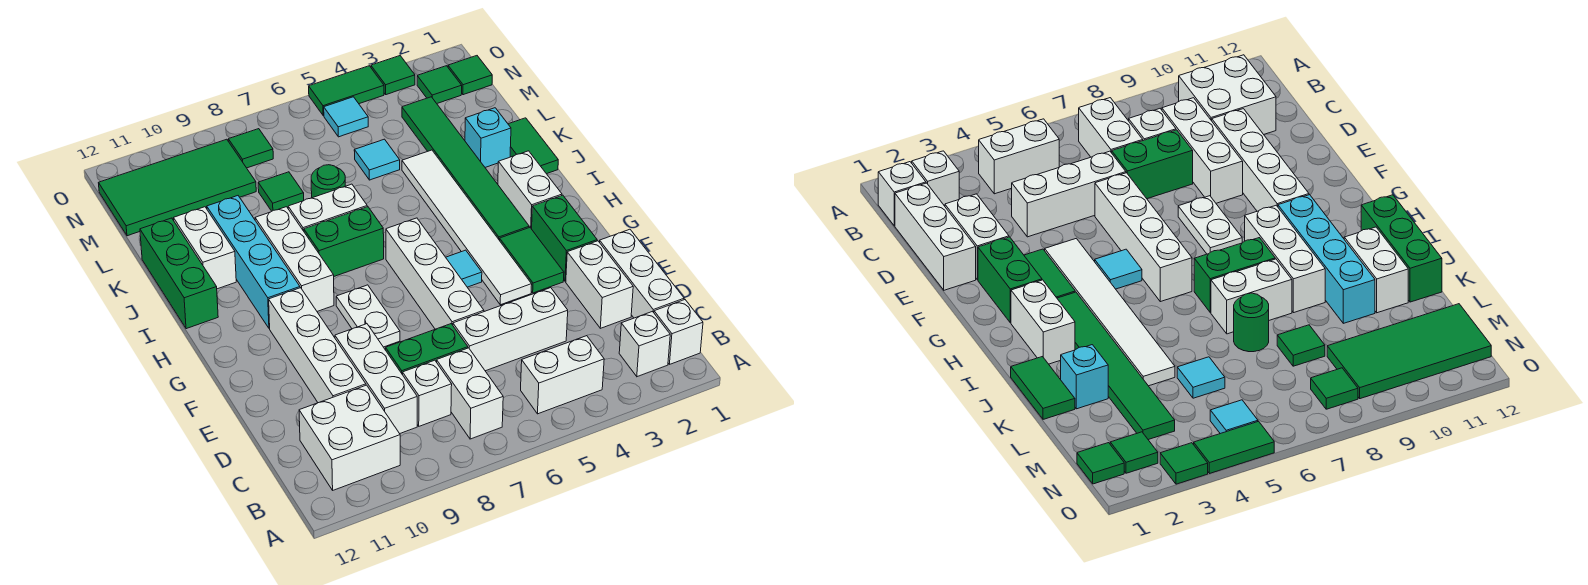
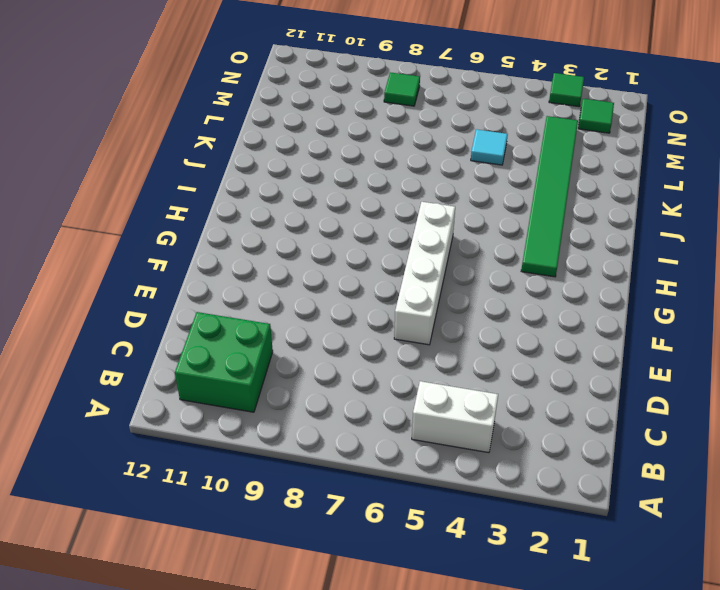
green 2x2 brick [175,312,273,412] -> white 2x2 brick [299,385,400,490]
none -> white 1x1 brick [654,300,703,364]
none -> white 1x1 brick [619,312,670,377]
none -> white 1x2 brick [437,348,503,439]
none -> white 1x3 brick [599,229,684,318]

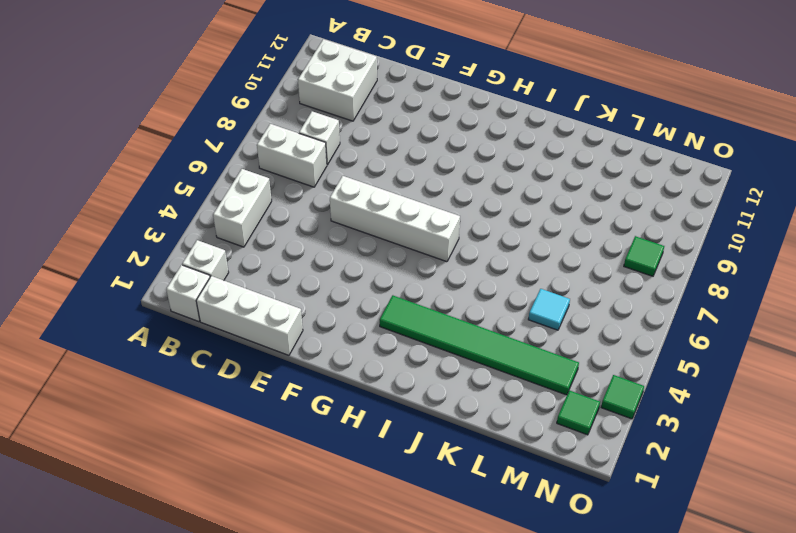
none -> white 1x3 brick [335,324,417,434]
none -> white 1x2 brick [566,241,633,328]
none -> white 1x3 brick [453,288,568,371]
none -> green 1x2 brick [386,324,468,375]

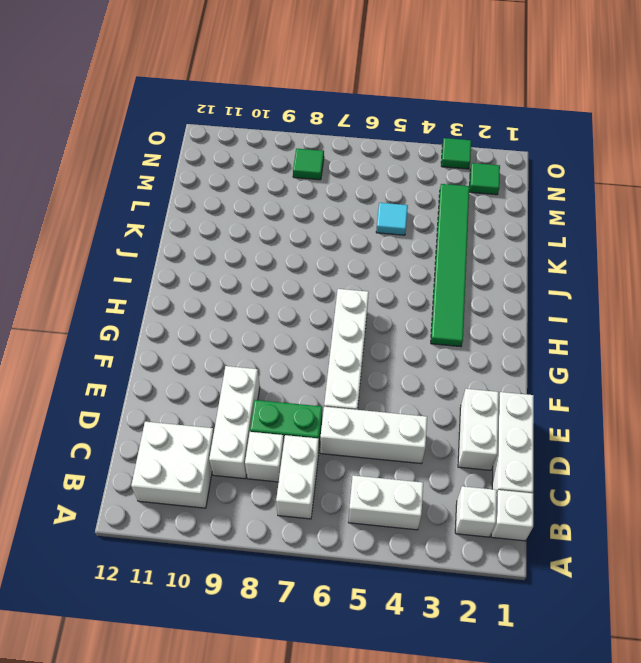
none -> white 1x4 brick [269,288,366,403]
none -> green 1x2 brick [532,195,597,281]
none -> green 1x2 tile [500,227,564,293]
none -> white 1x6 tile [402,150,532,305]

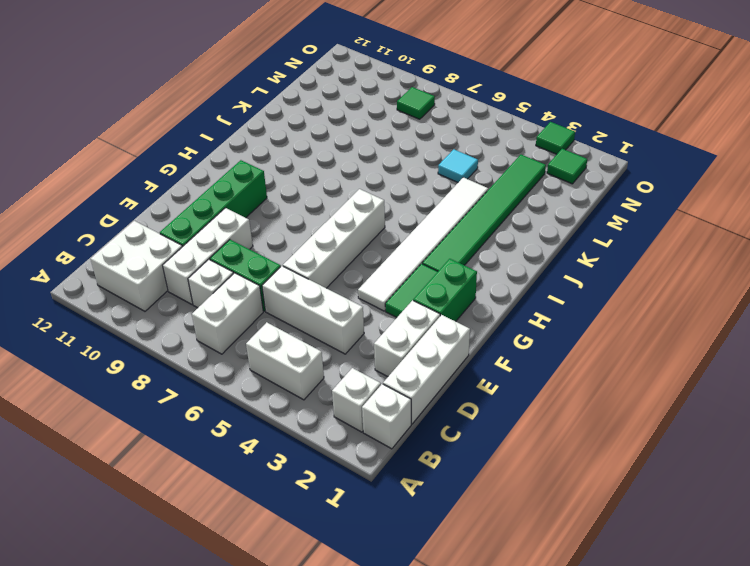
green 1x4 brick [160,160,267,247] -> white 1x4 brick [269,288,366,403]
none -> white 1x2 plate [336,285,400,347]
none -> cyan 1x1 tile [446,250,482,287]
none -> white 1x2 brick [498,151,562,229]
none -> white 1x3 brick [255,207,334,311]

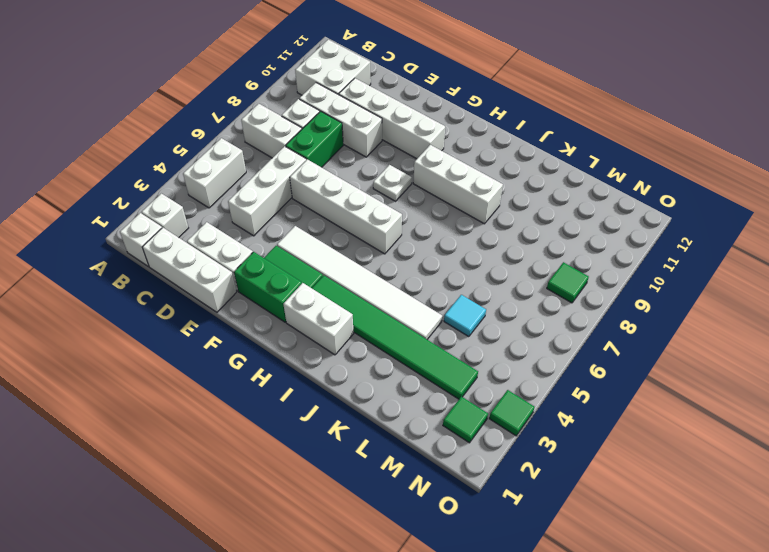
white 1x1 plate [373,165,412,201] -> white 1x2 plate [336,285,400,347]
none -> cyan 1x1 tile [446,250,482,287]
none -> cyan 1x4 brick [207,196,300,329]
none -> green 1x2 brick [304,207,384,276]
none -> green 1x3 brick [140,218,218,329]

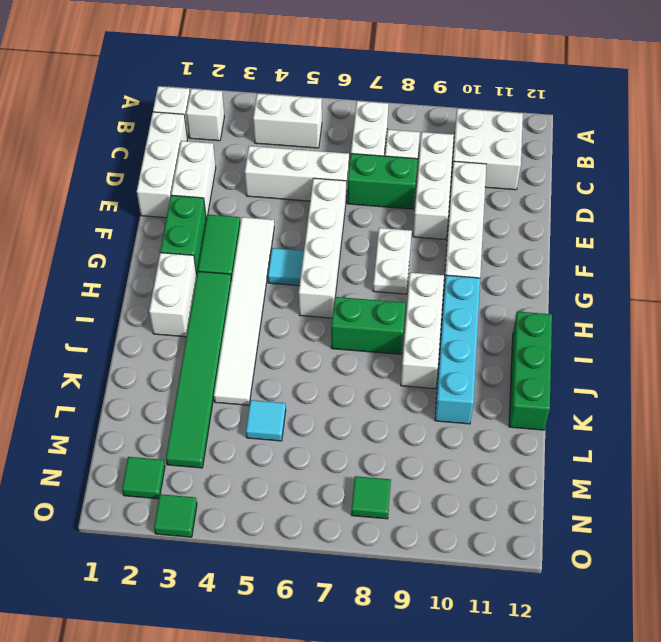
none -> green 1x2 tile [508,118,558,174]
none -> white 1x2 brick [288,184,367,231]
none -> white 1x2 brick [174,207,236,289]
none -> cyan 1x1 brick [465,108,511,167]

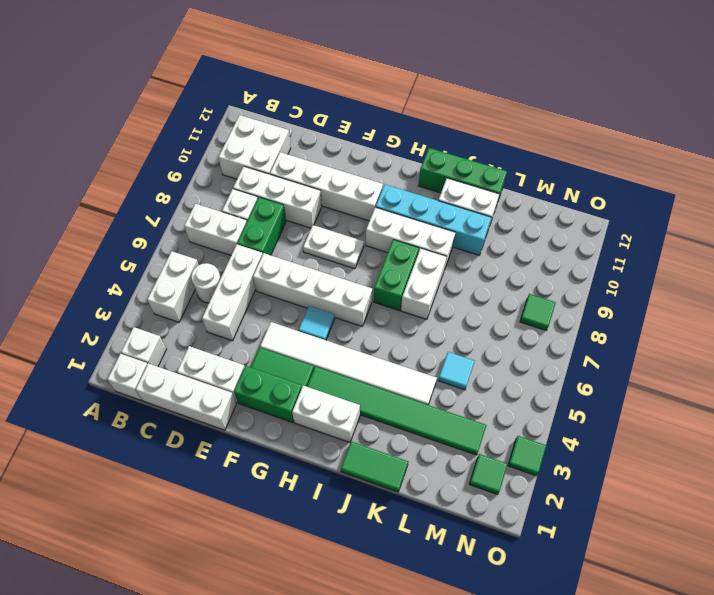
white 1x1 round brick [191,263,221,303] -> none
none -> cyan 1x1 brick [465,108,511,167]
none -> green 1x1 round brick [311,165,345,198]
none -> green 1x1 tile [258,172,304,211]
none -> green 2x4 tile [99,139,256,236]

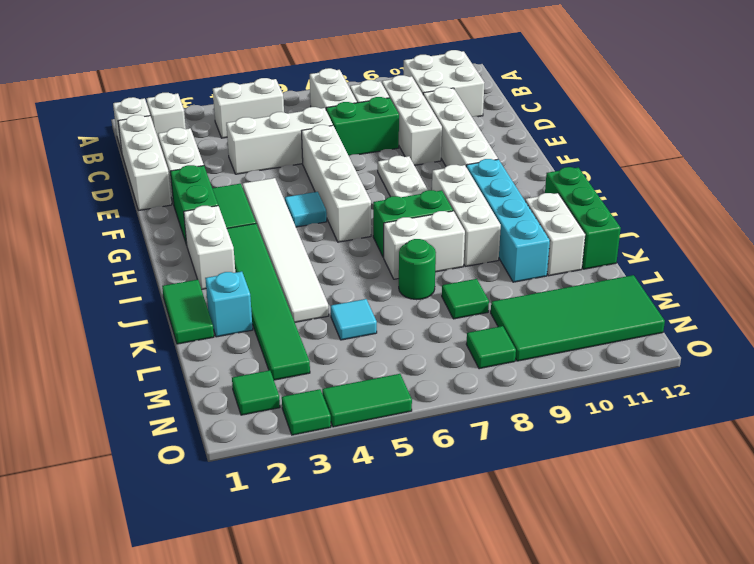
none -> green 1x1 tile [448,56,492,95]
none -> cyan 1x1 tile [324,97,368,137]

